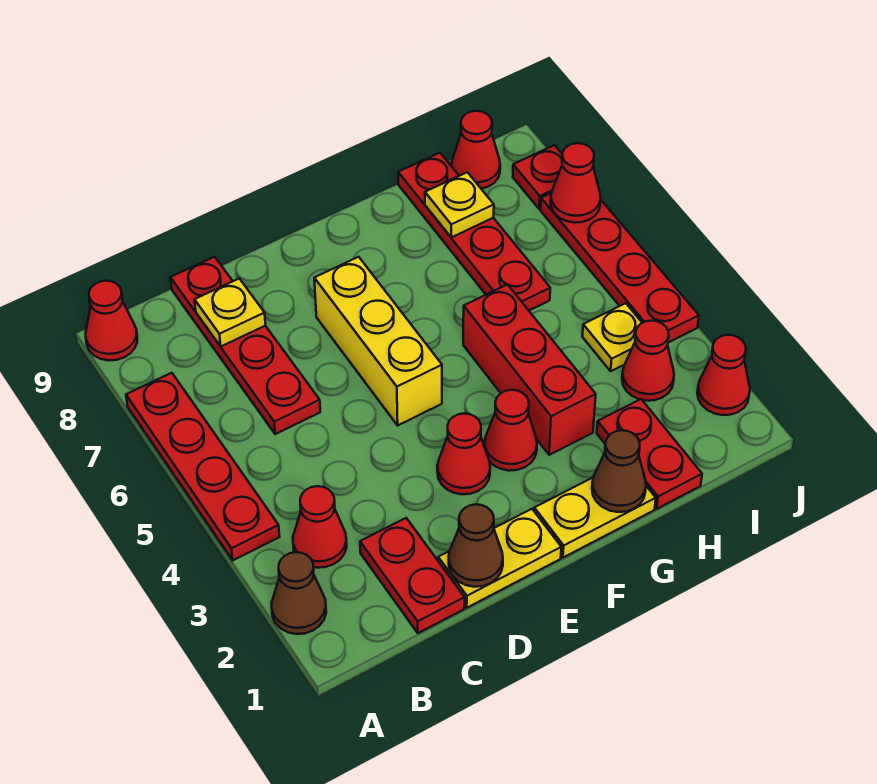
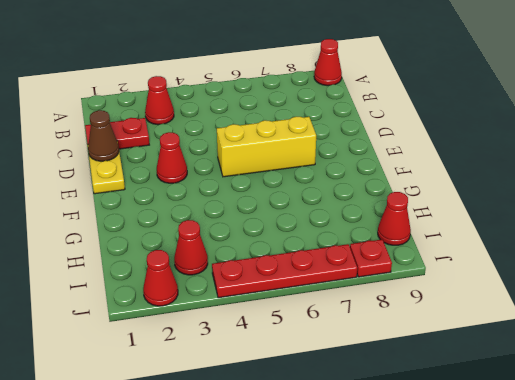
none -> brown 1x1 cone [272,552,326,634]
none -> red 1x4 plate [126,373,280,560]
none -> red 1x4 plate [170,257,320,434]

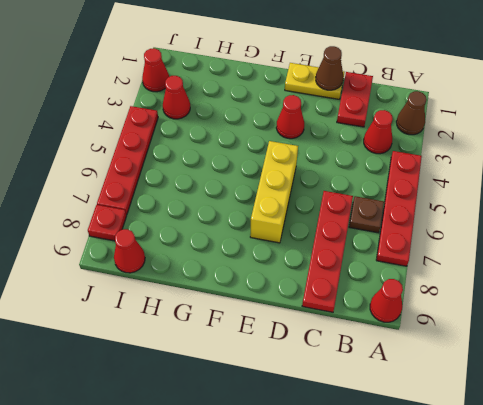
brown 1x1 plate [349,196,384,233] -> none
none -> yellow 1x2 plate [534,477,656,558]
none -> red 1x1 cone [484,390,537,471]
none -> red 1x3 brick [463,284,596,455]

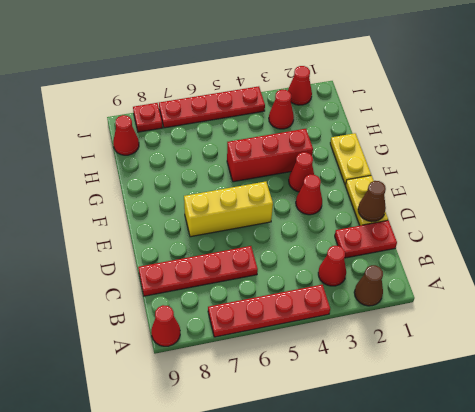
none -> red 1x2 plate [597,399,702,509]
none -> red 1x4 plate [398,153,550,310]
none -> yellow 1x1 plate [582,303,642,371]

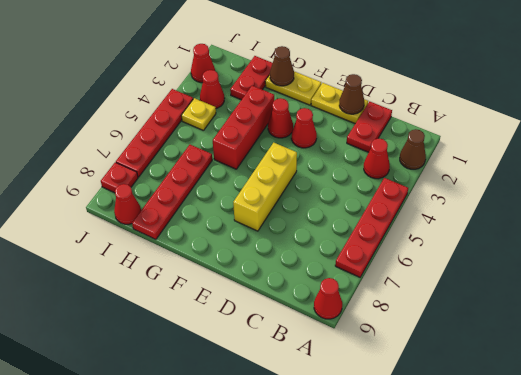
none -> red 1x4 plate [170,257,320,434]
none -> yellow 1x1 plate [195,279,266,346]
none -> yellow 1x1 plate [425,172,494,237]

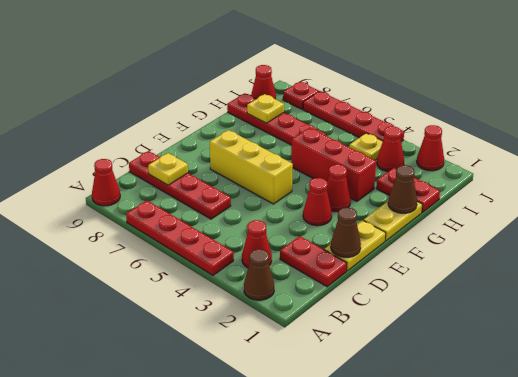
none -> red 1x1 cone [551,143,601,223]

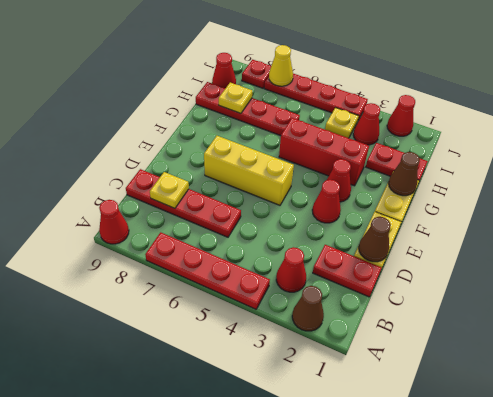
yellow 1x1 cone [269,45,293,86] -> red 1x1 cone [551,143,601,223]

